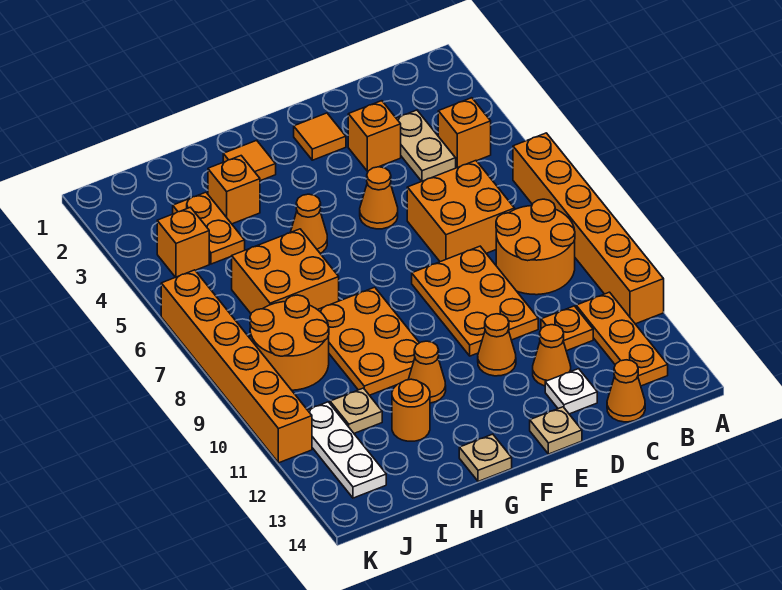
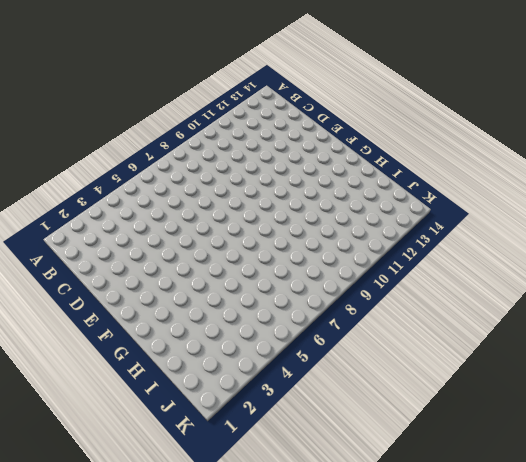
none -> orange 1x6 brick [513,133,664,324]
none -> orange 1x1 brick [438,98,491,167]
none -> orange 2x2 round brick [496,199,575,295]
none -> orange 1x3 plate [576,292,668,386]

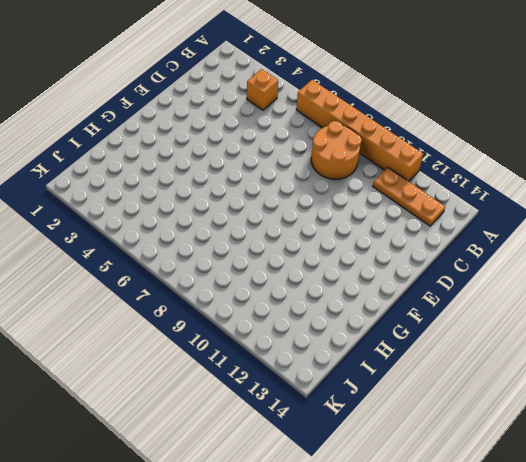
none -> tan 1x2 plate [396,110,456,181]
none -> orange 2x2 brick [407,161,515,262]
none -> orange 1x1 plate [541,306,593,351]
none -> orange 1x1 cone [607,360,645,422]

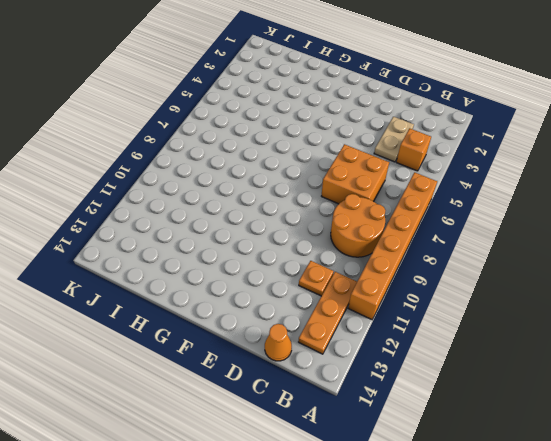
none -> orange 1x1 brick [348,101,401,171]
none -> orange 2x3 plate [412,246,538,356]
none -> orange 1x1 cone [533,325,571,386]
none -> white 1x1 plate [545,369,597,414]

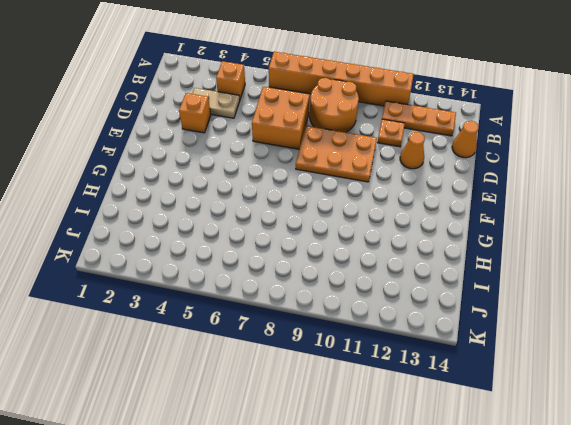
none -> white 1x1 plate [545,369,597,414]
none -> orange 1x1 tile [294,113,346,160]
none -> orange 1x1 cone [360,167,398,229]
none -> orange 1x1 cone [478,314,516,376]

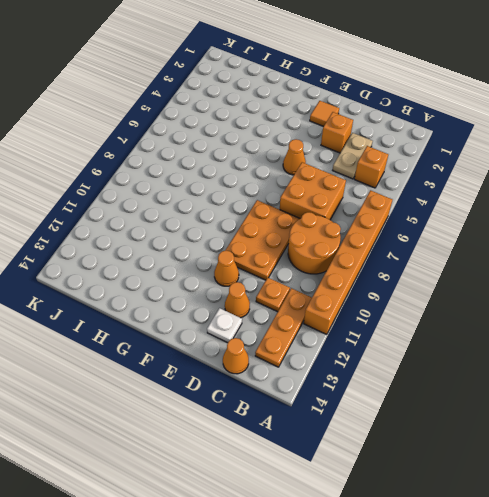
none -> tan 1x1 plate [530,407,582,454]
none -> orange 1x1 tile [223,140,276,181]
none -> orange 1x1 cone [291,194,327,253]
none -> orange 2x3 plate [318,287,419,395]

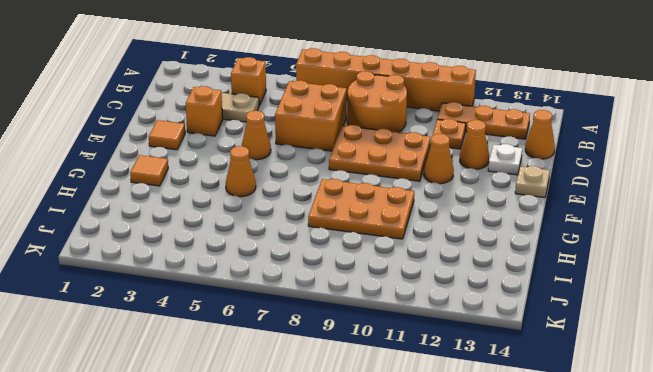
none -> orange 1x1 cone [408,341,446,403]
none -> tan 1x1 plate [459,434,512,482]
none -> orange 1x1 brick [208,156,260,224]
none -> orange 2x2 brick [232,229,339,313]

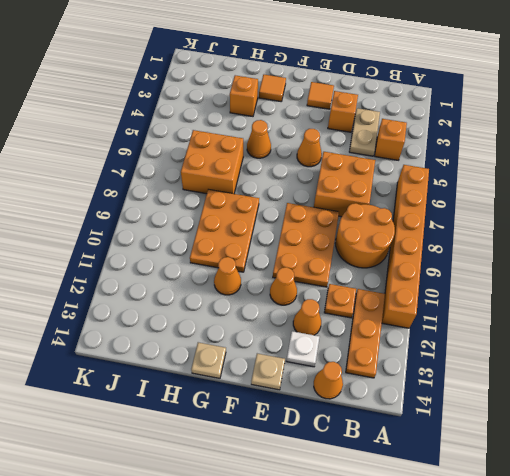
none -> orange 1x1 round brick [392,379,430,441]
none -> orange 1x2 plate [173,192,245,264]
none -> orange 2x2 round brick [250,295,329,390]
none -> tan 1x1 plate [330,388,382,433]

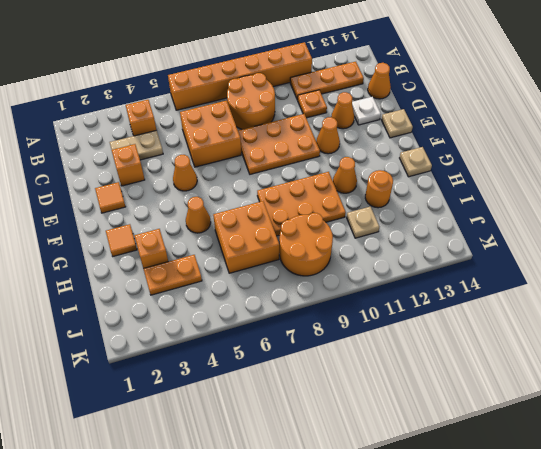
none -> orange 1x1 brick [157,207,209,277]
none -> white 1x3 plate [308,402,386,498]
none -> orange 1x6 brick [161,270,312,463]

